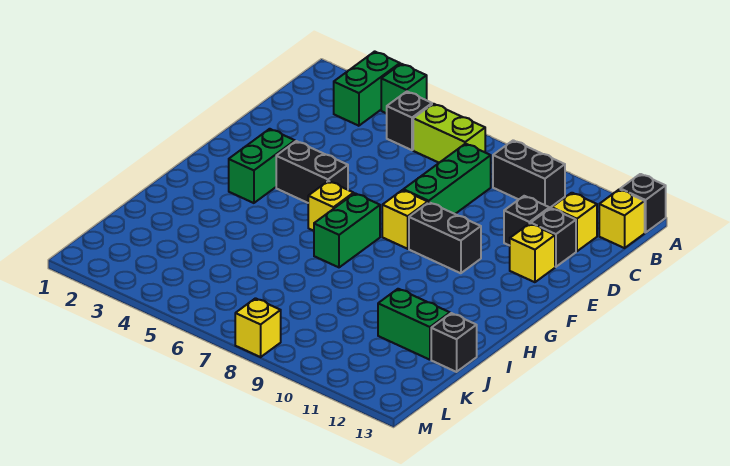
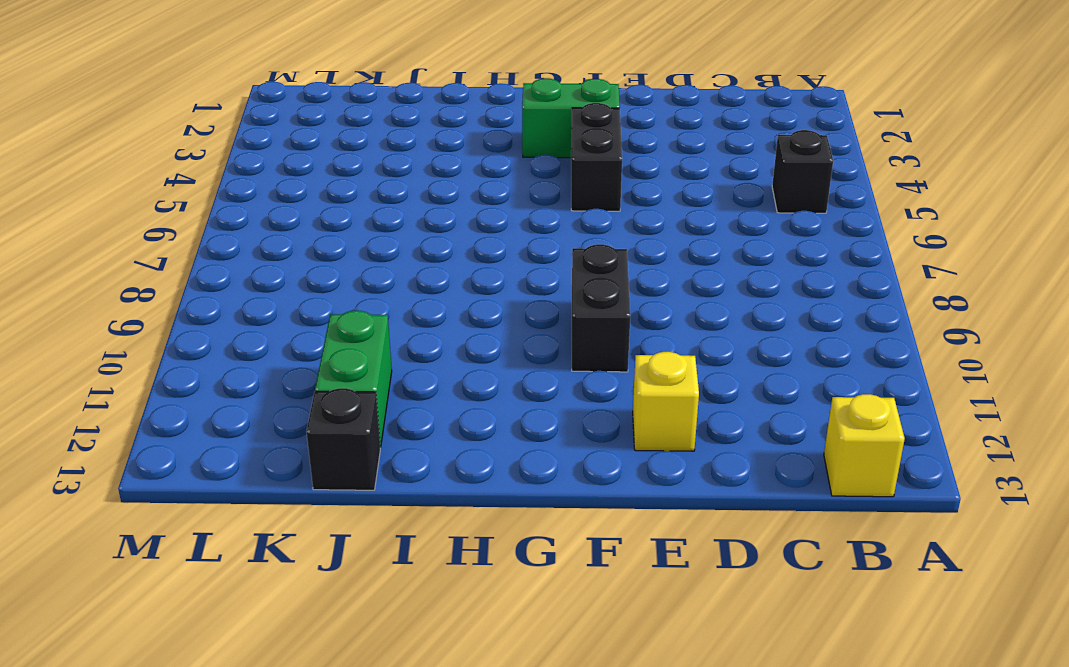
none -> green 1x2 brick [334,51,400,126]
none -> green 1x1 brick [381,64,427,113]
none -> black 1x1 brick [620,174,666,233]

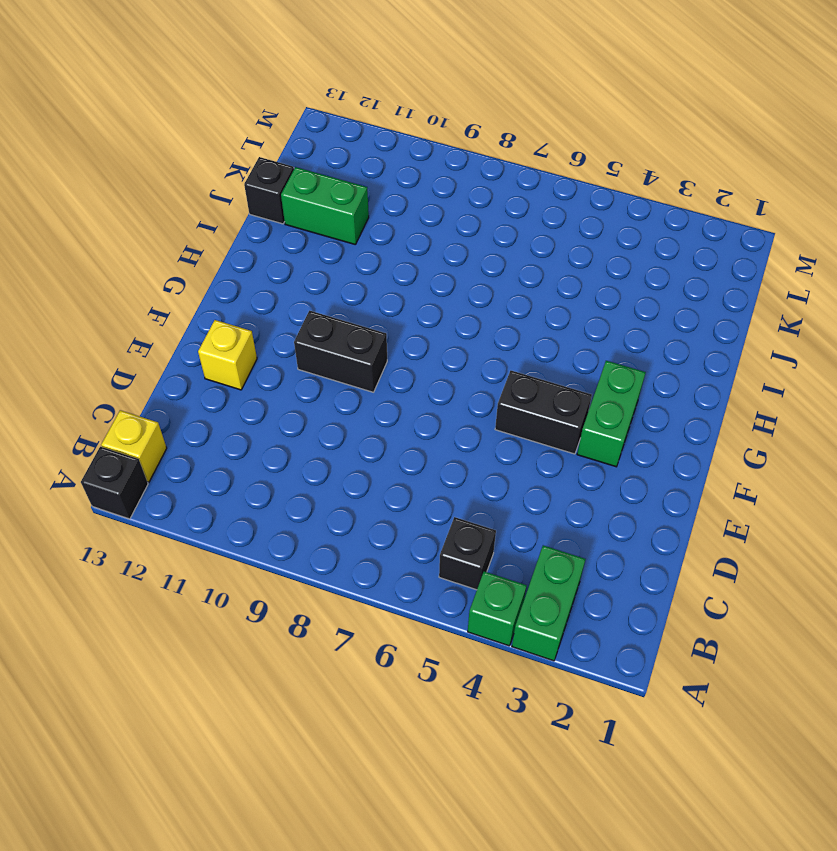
none -> lime 1x2 brick [413,104,485,163]
none -> black 1x2 brick [493,140,565,208]
none -> green 1x3 brick [403,144,491,214]

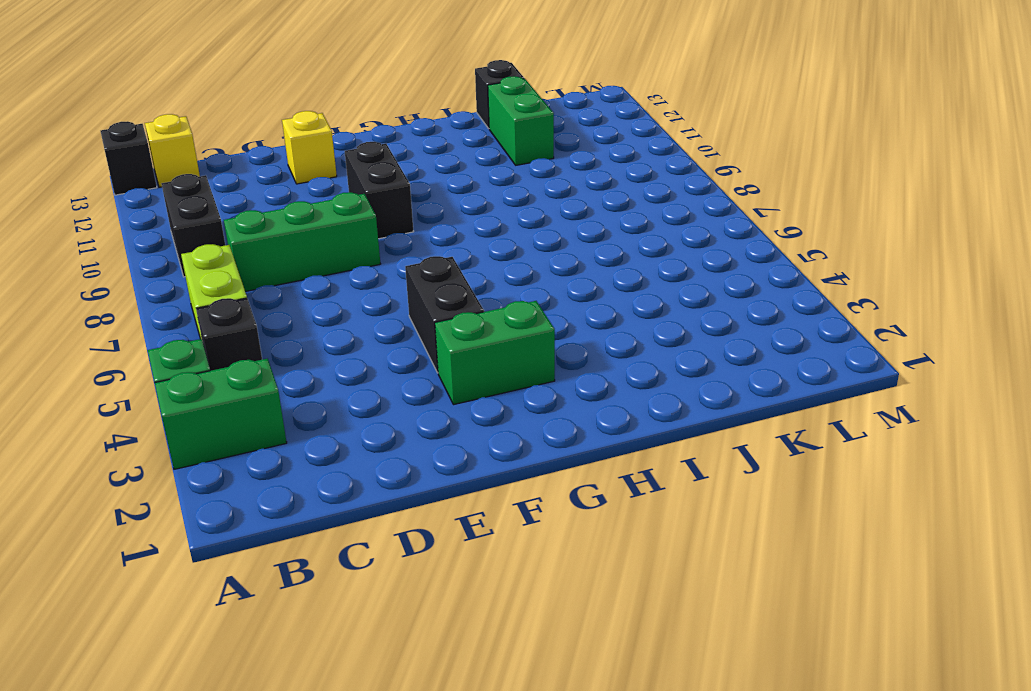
none -> yellow 1x1 brick [552,193,597,251]
none -> black 1x1 brick [504,196,549,246]
none -> black 1x1 brick [531,208,576,267]

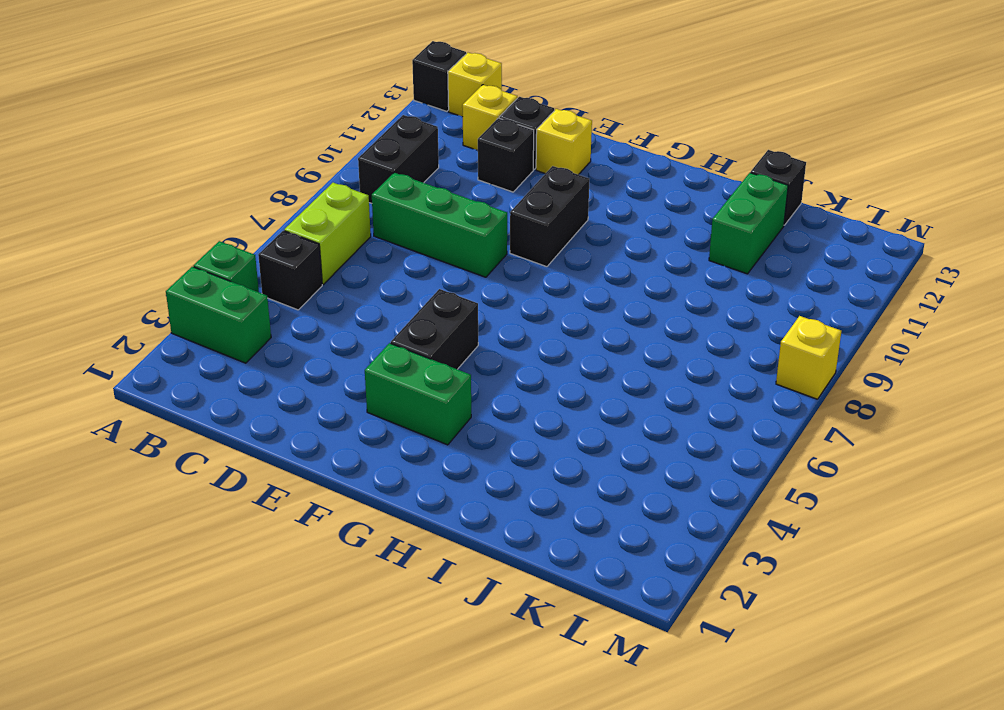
none -> yellow 1x1 brick [382,190,428,249]
none -> yellow 1x1 brick [308,181,354,231]
none -> green 1x2 brick [314,193,380,267]

